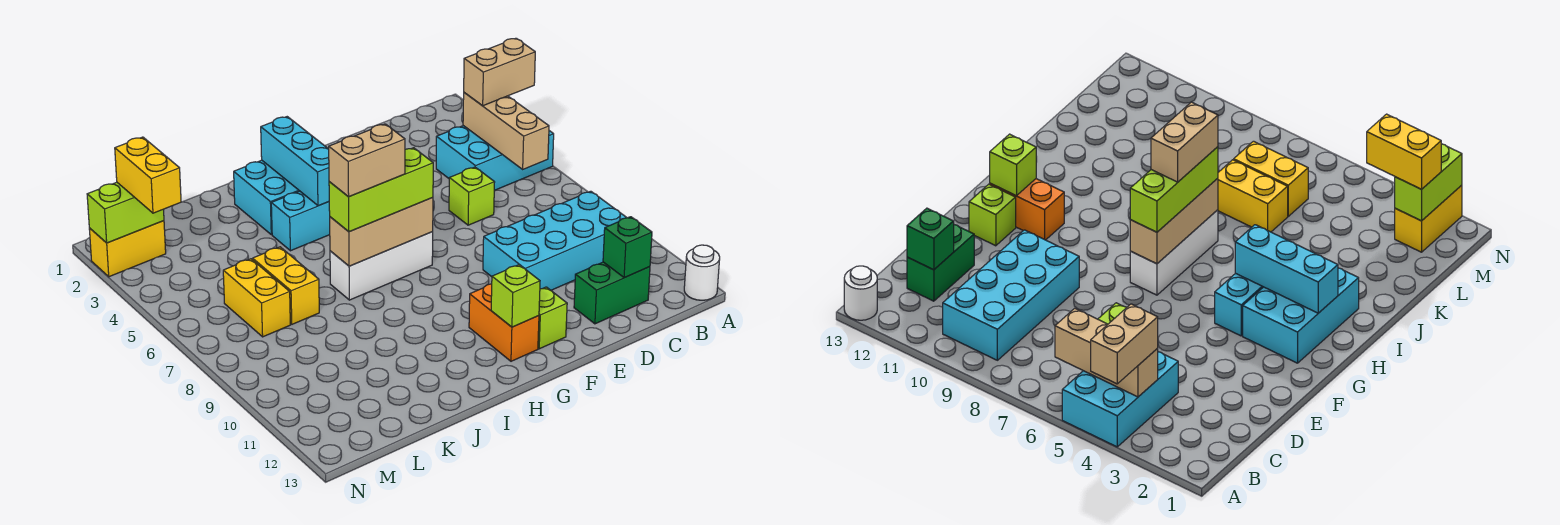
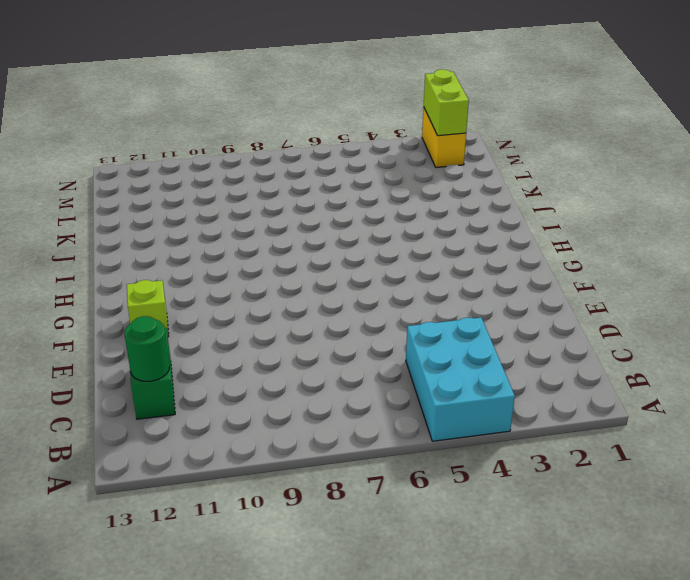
green 1x1 round brick [124,316,170,381] -> green 1x1 brick [603,217,652,278]
none -> white 1x1 round brick [684,245,720,300]
none -> cyan 2x4 brick [483,191,627,290]
none -> lime 1x1 brick [449,167,495,225]

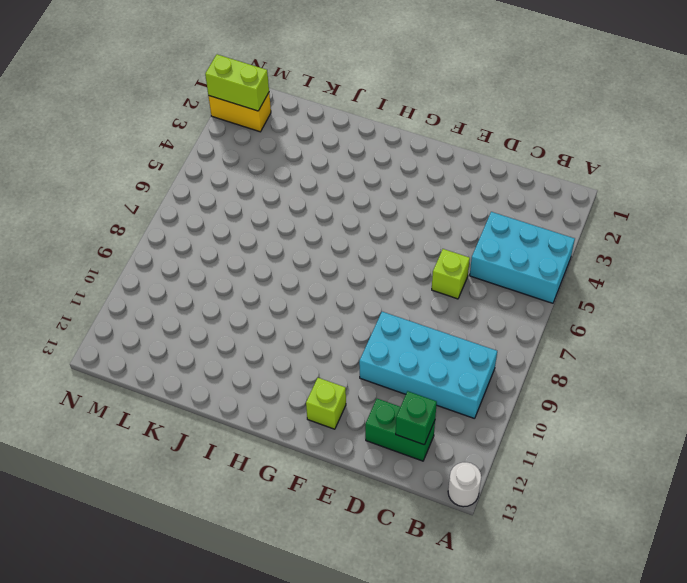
none -> cyan 2x3 brick [234,160,299,235]
none -> cyan 1x3 brick [271,191,330,251]
none -> white 1x3 brick [330,232,433,300]

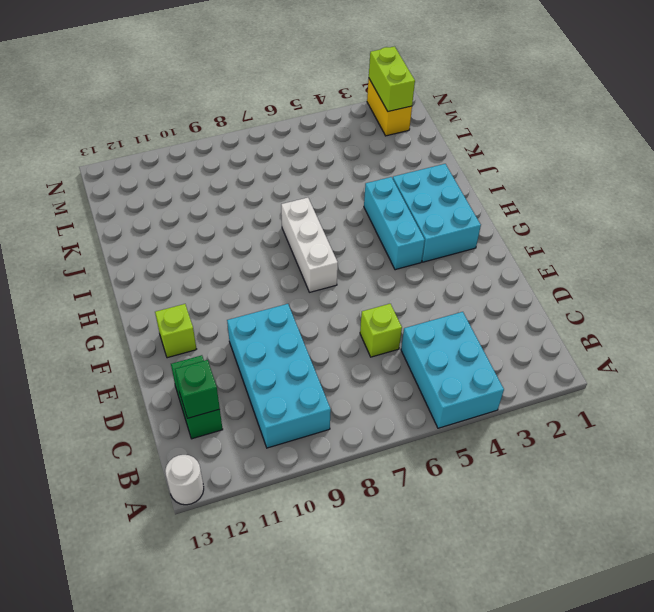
none -> orange 1x2 brick [469,284,539,361]
none -> yellow 1x2 brick [253,247,319,324]
none -> yellow 1x2 brick [223,259,290,337]

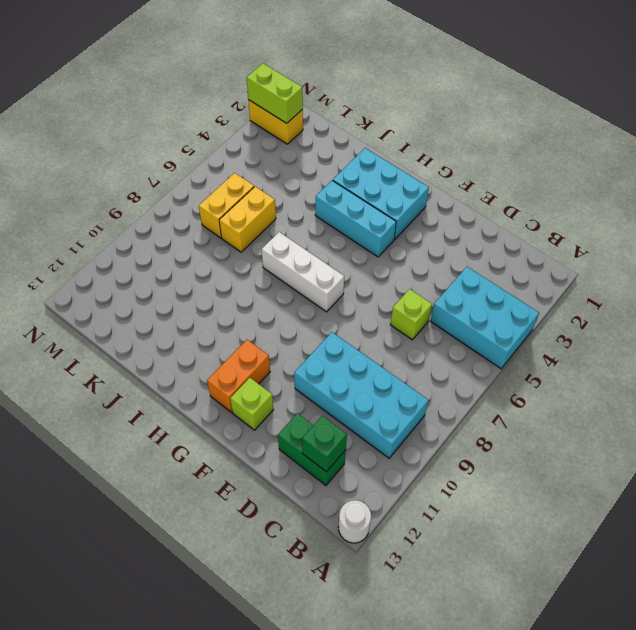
none -> tan 1x3 brick [463,93,549,169]
none -> tan 1x3 brick [330,198,433,266]
none -> lime 1x1 brick [491,265,540,327]

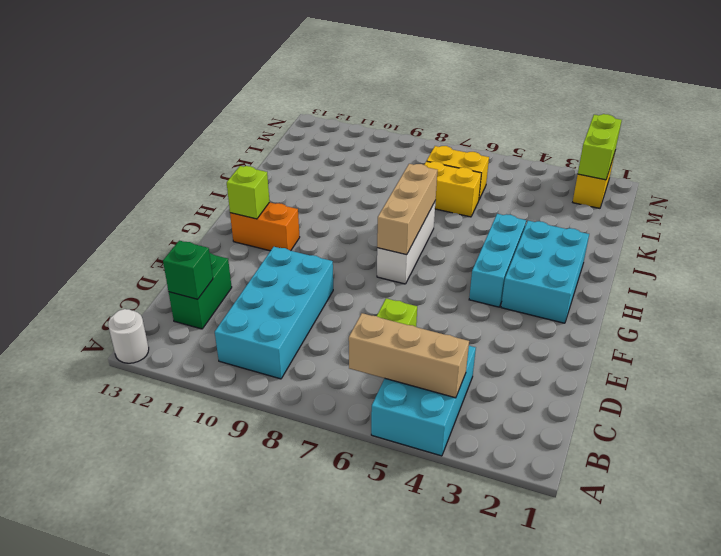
none -> lime 1x1 brick [538,287,567,349]
none -> cyan 1x3 brick [261,117,329,206]
none -> tan 1x2 brick [464,38,535,106]

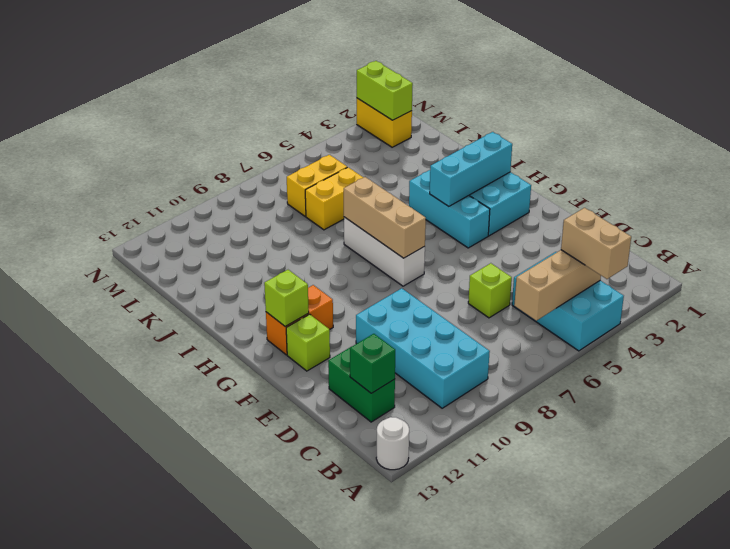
none -> lime 1x3 brick [329,148,433,232]
none -> yellow 1x2 brick [115,137,181,213]
none -> tan 1x2 brick [329,124,405,197]

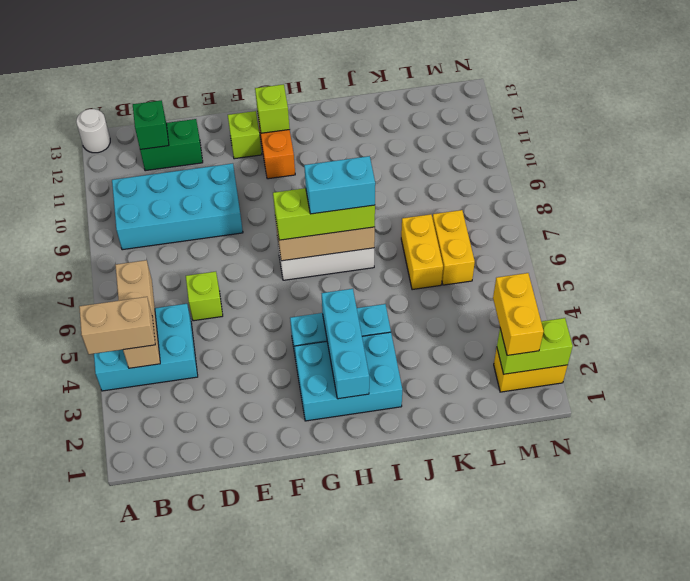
cyan 1x2 brick [304,156,375,214] -> tan 1x2 brick [329,124,405,197]

